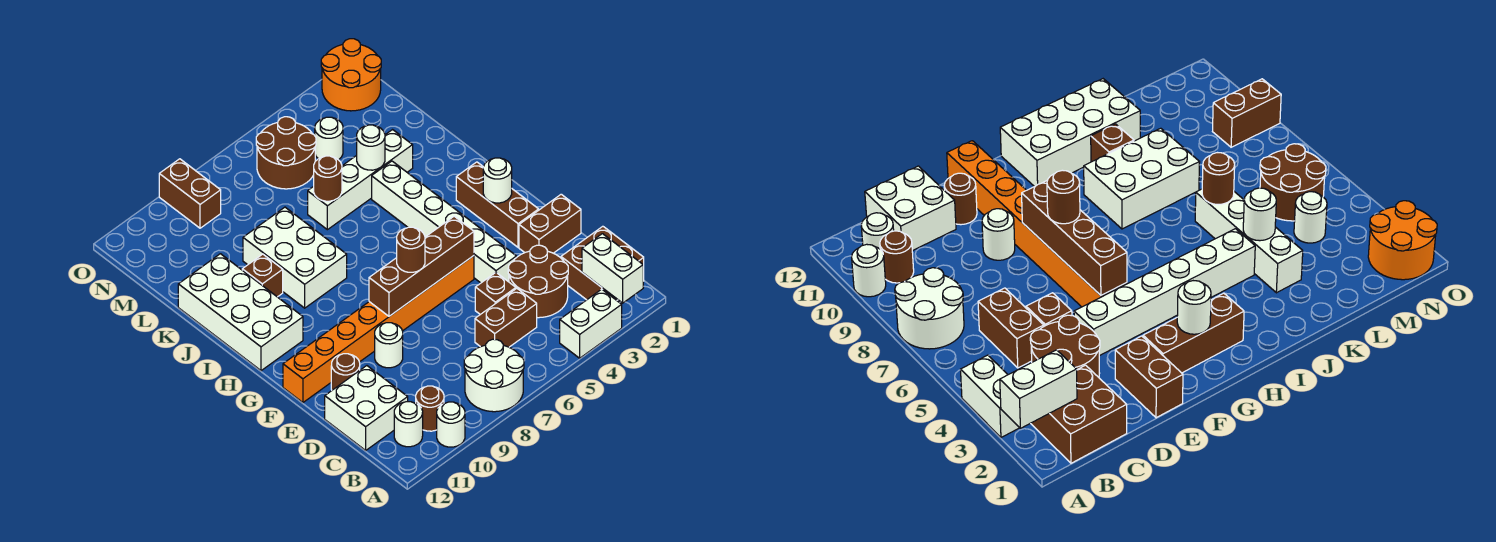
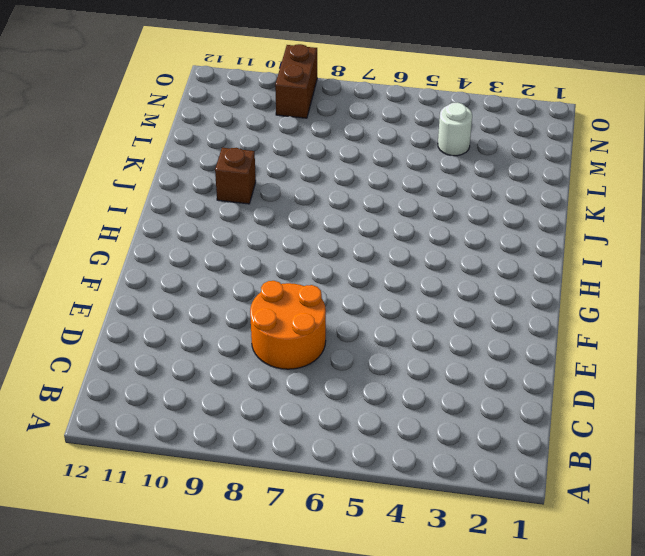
orange 2x2 round brick [250,281,326,369] -> orange 2x2 round brick moved to [321,39,381,111]
none -> white 1x2 brick [560,289,622,358]
none -> white 2x2 round brick [464,339,524,412]
none -> white 1x1 round brick [437,402,465,447]
none -> brown 2x2 brick [561,226,644,300]

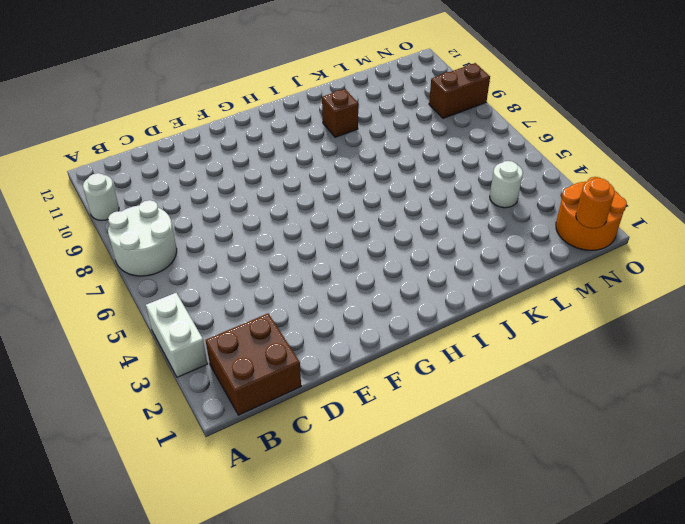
orange 1x1 round brick [576,178,615,228] -> none
none -> brown 1x1 round brick [416,386,444,431]
none -> white 1x1 round brick [394,402,423,447]
none -> brown 2x2 round brick [508,245,568,318]
none -> brown 1x2 brick [475,289,537,347]

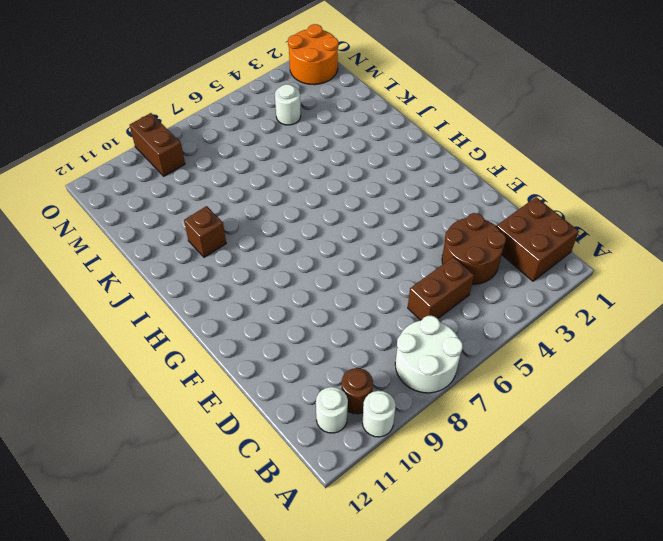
none -> white 1x2 brick [560,289,622,358]
none -> white 2x2 brick [325,366,408,450]
none -> brown 1x1 brick [475,273,516,314]
none -> brown 1x2 brick [519,194,581,253]

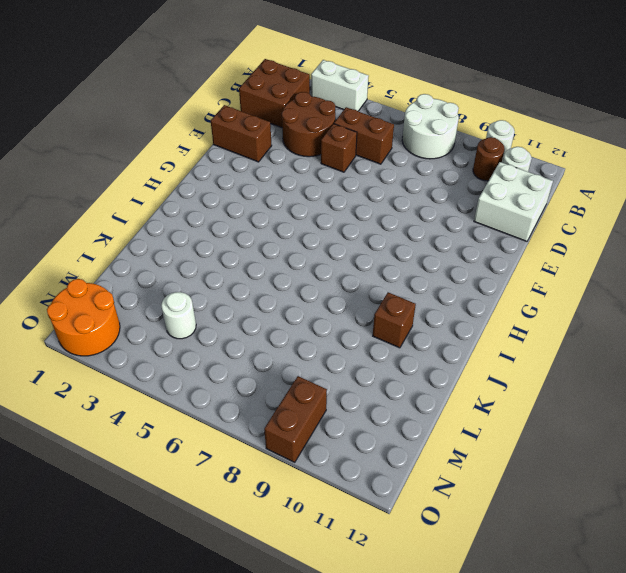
none -> white 1x6 brick [372,161,516,283]
none -> white 1x1 round brick [375,323,403,368]
none -> brown 1x1 round brick [331,354,360,390]
none -> brown 1x3 brick [456,162,539,247]

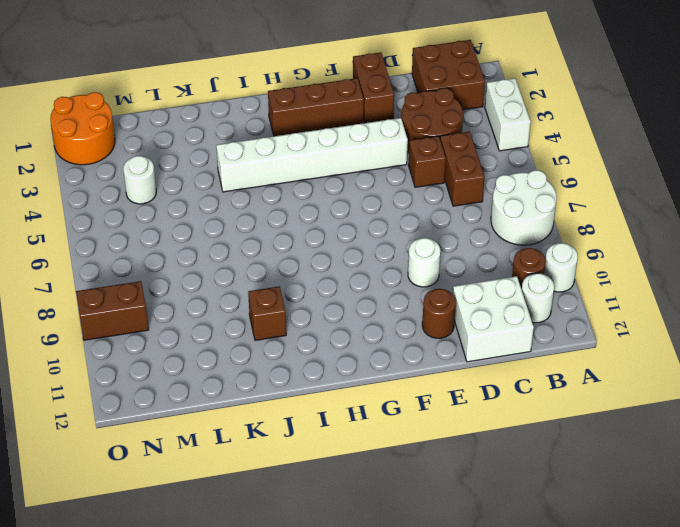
none -> orange 1x8 brick [283,256,474,403]
none -> white 2x4 brick [178,254,303,371]
none -> white 2x3 brick [243,207,347,308]
none -> white 1x4 brick [308,130,413,230]

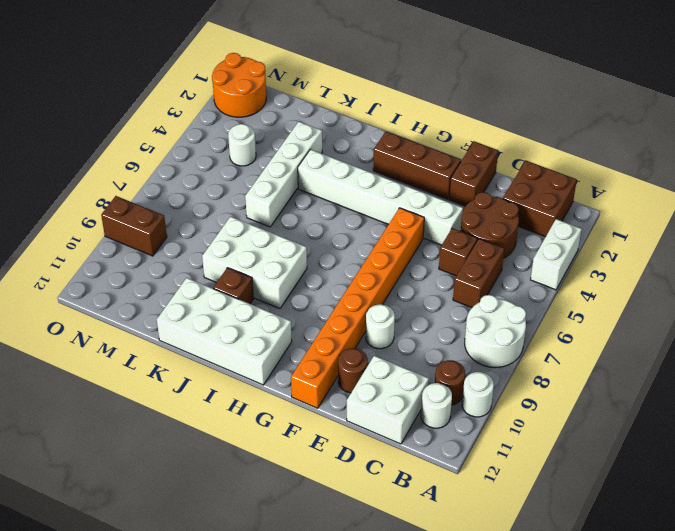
none -> brown 2x2 round brick [256,117,316,189]
none -> white 1x2 brick [582,234,643,303]
none -> brown 1x4 brick [369,216,474,316]
none -> white 1x1 round brick [483,158,512,203]

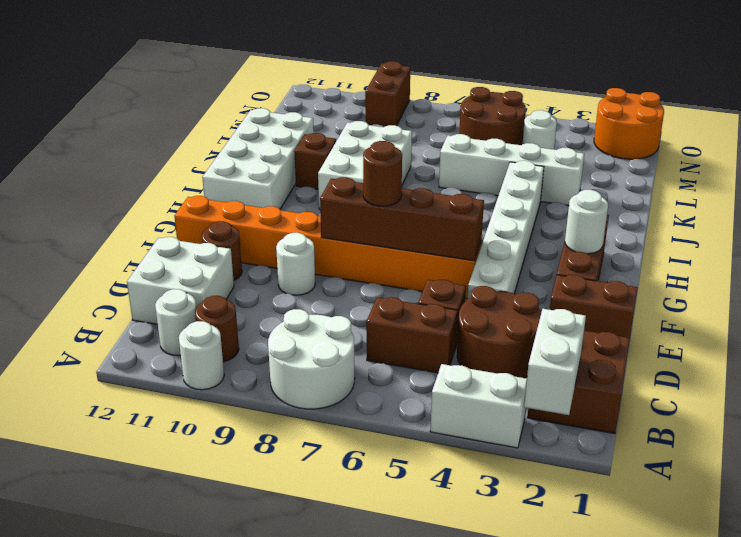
none -> white 1x1 round brick [357,125,385,170]
none -> brown 1x1 round brick [314,156,342,201]

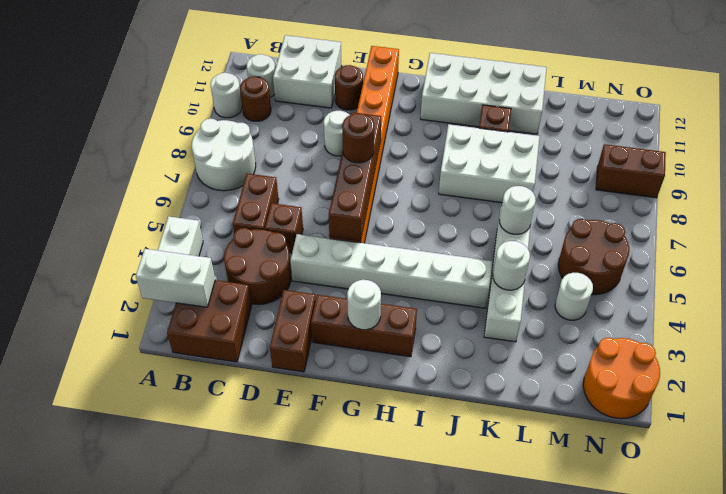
white 1x1 round brick [499,186,536,234] -> brown 1x1 round brick [314,156,342,201]

